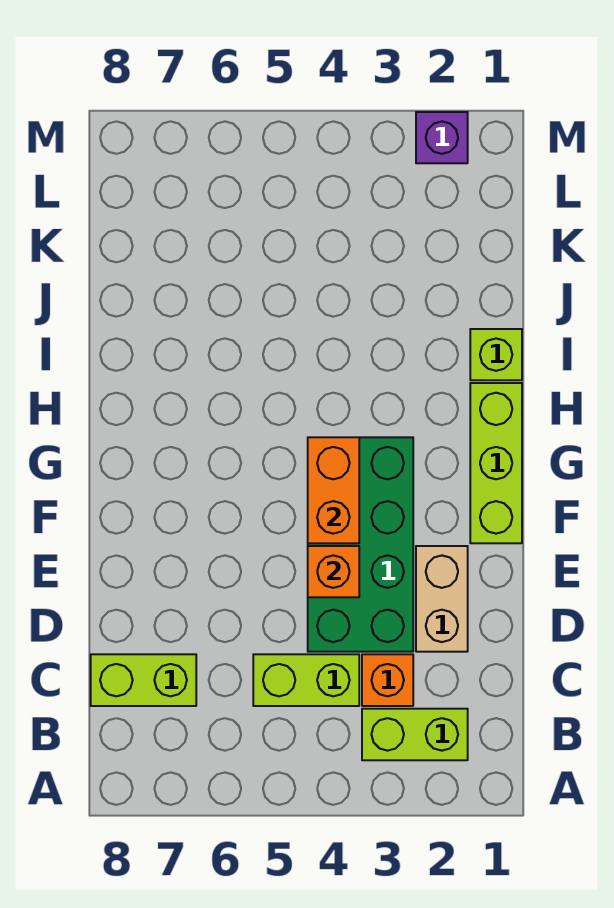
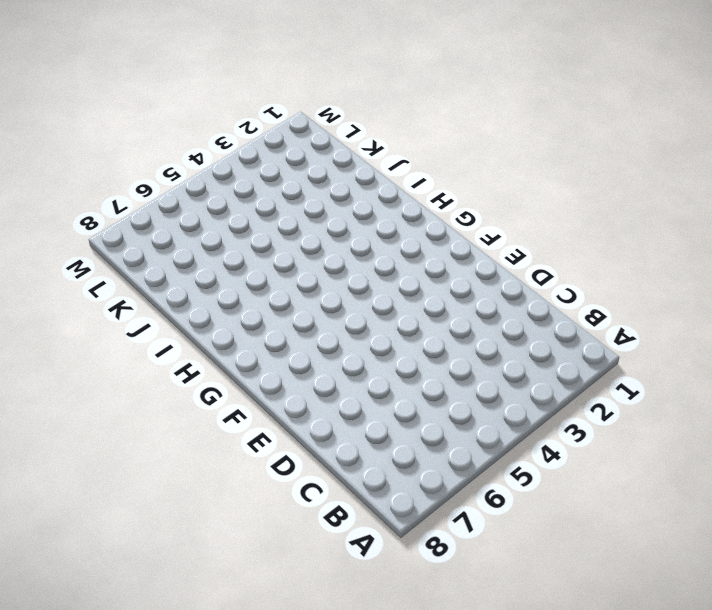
none -> lime 1x2 brick [362,709,468,760]
none -> orange 1x1 brick [362,654,413,706]

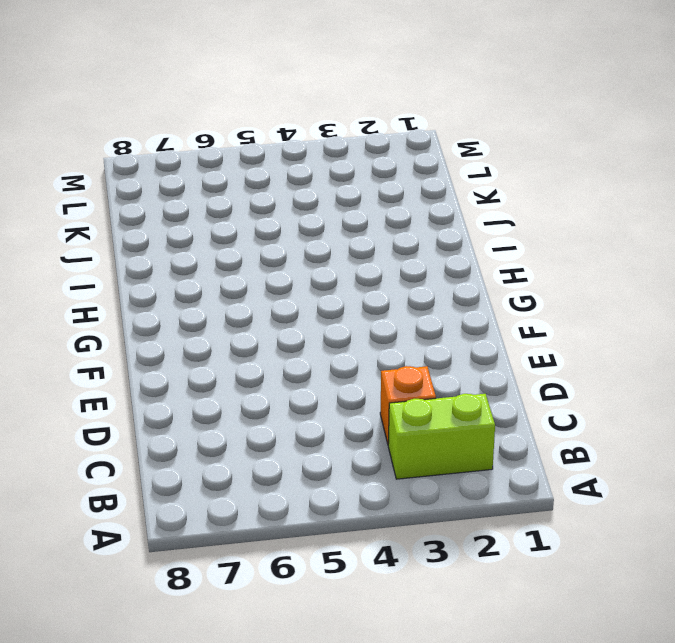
none -> lime 1x2 brick [253,654,359,706]
none -> lime 1x2 brick [91,654,196,706]

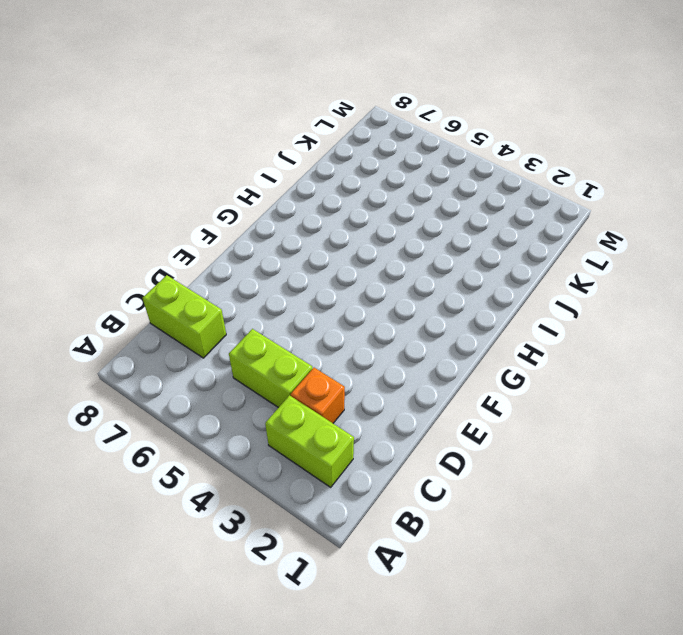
none -> tan 1x2 brick [416,546,468,652]
none -> green 2x4 brick [308,437,413,652]

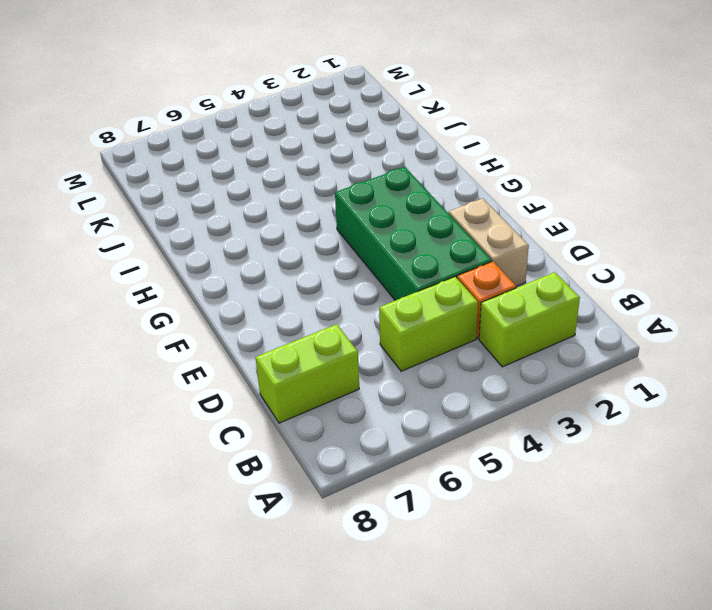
none -> lime 1x3 brick [470,383,522,543]
none -> lime 1x1 brick [470,329,522,380]

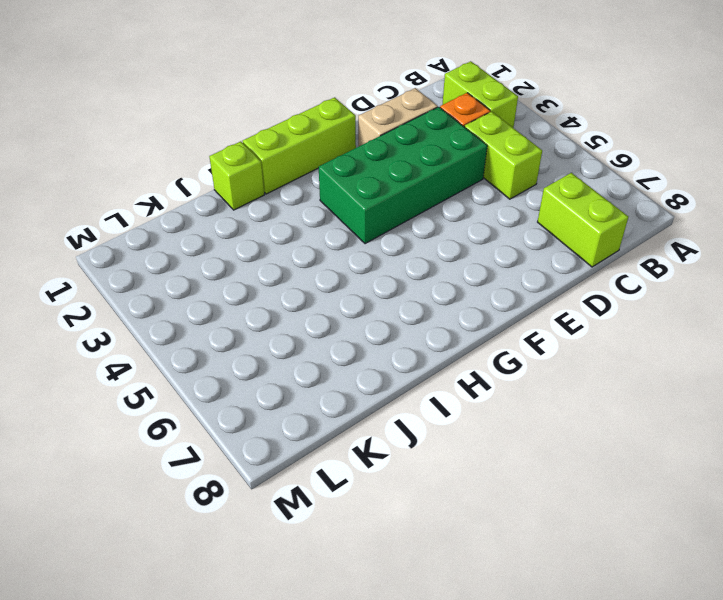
none -> purple 1x1 brick [416,112,468,163]
none -> orange 1x1 brick [308,546,359,597]

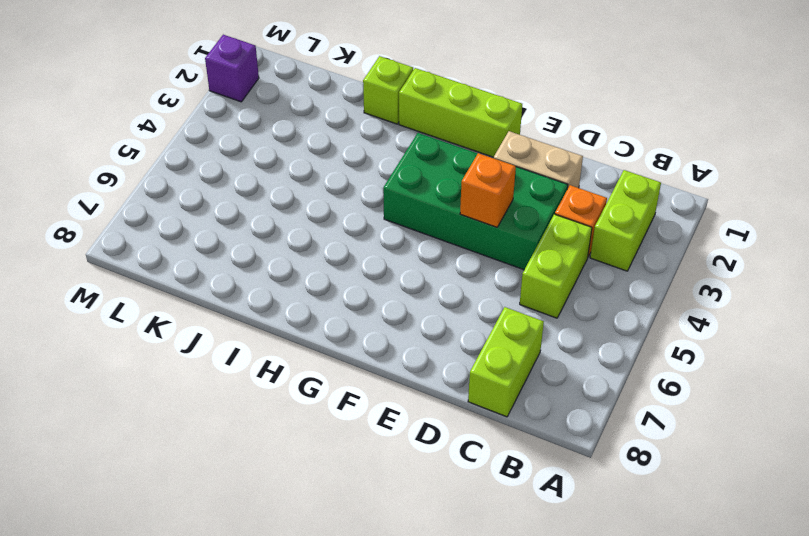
none -> orange 1x2 brick [308,437,359,543]

